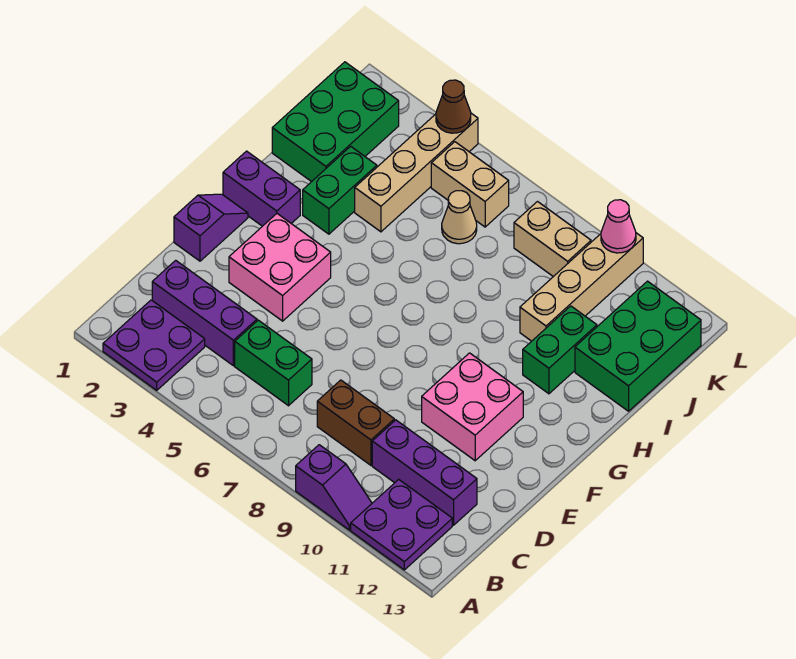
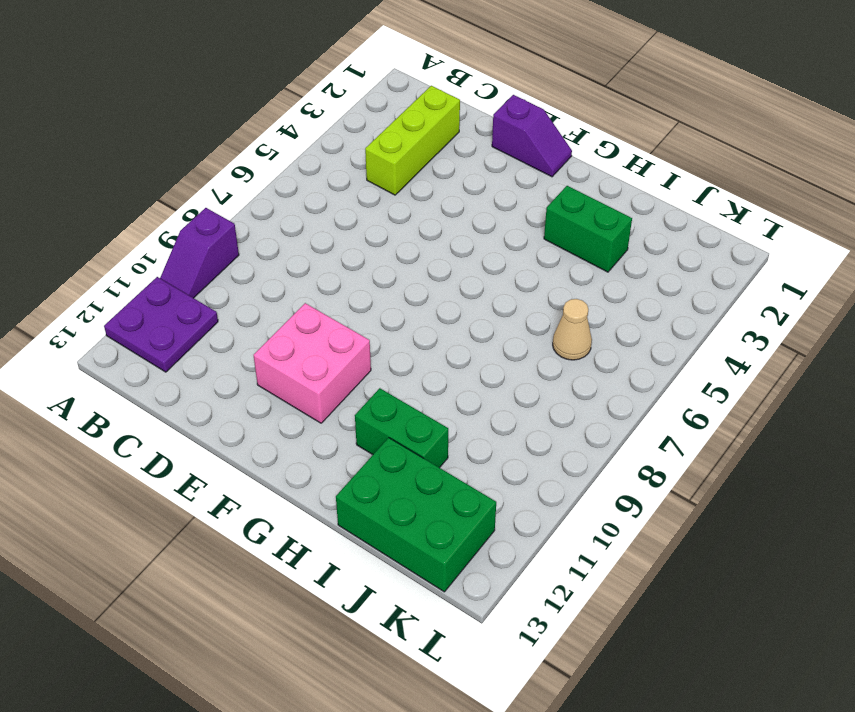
lime 1x3 brick [365,86,460,195] -> purple 1x3 brick [152,260,257,366]
none -> purple 2x2 plate [103,300,205,390]
none -> green 1x2 brick [235,320,312,406]
none -> brown 1x2 brick [317,380,394,465]

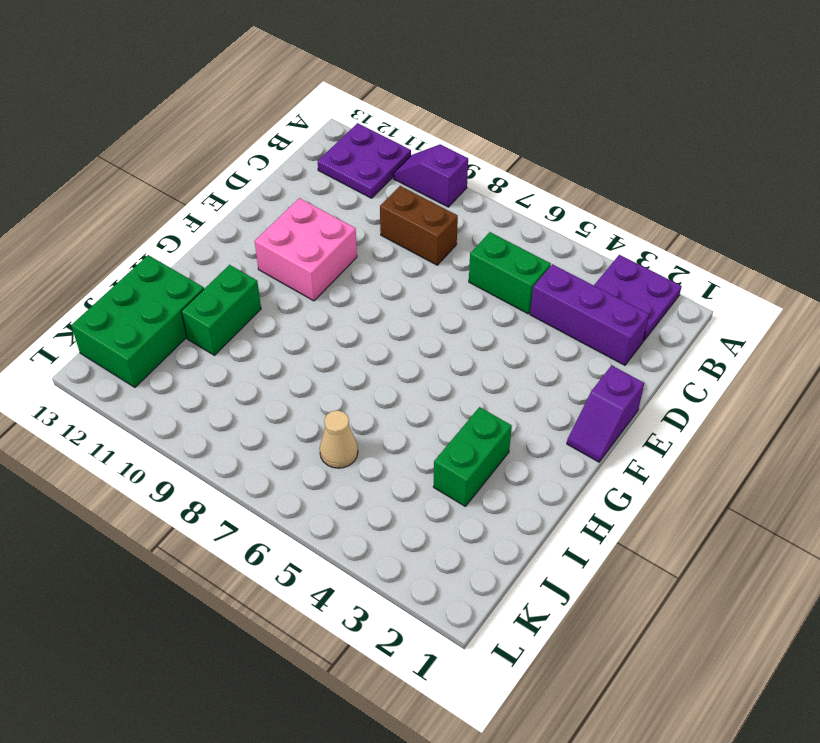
none -> purple 1x3 brick [372,420,477,525]
none -> pink 2x2 brick [229,214,331,321]
none -> purple 1x2 brick [223,151,300,226]

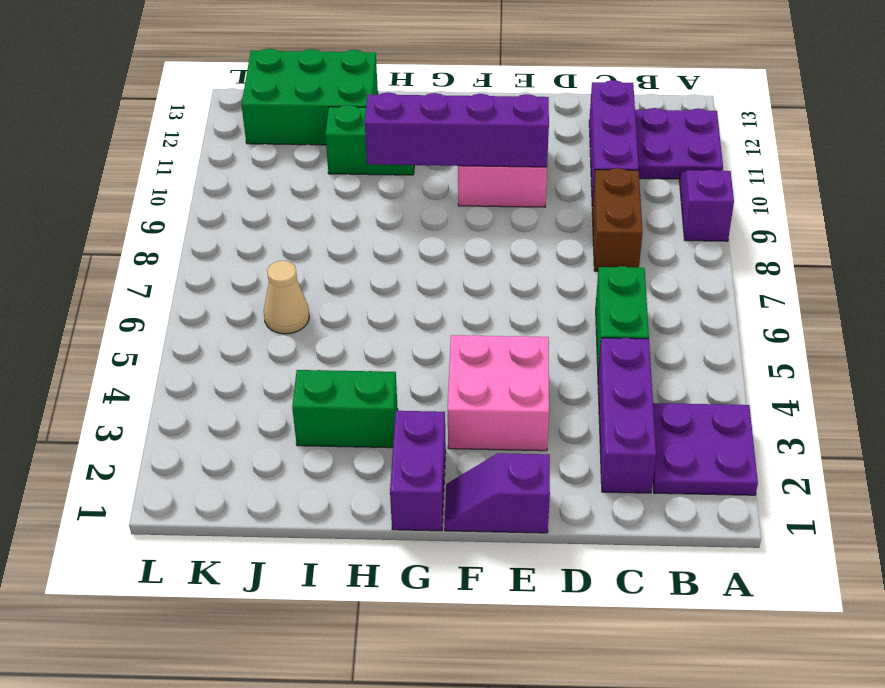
purple 1x4 brick [365,92,549,167] -> none
none -> green 2x3 brick [272,62,399,182]
none -> tan 1x4 brick [355,113,478,232]
none -> tan 1x4 brick [520,233,643,341]

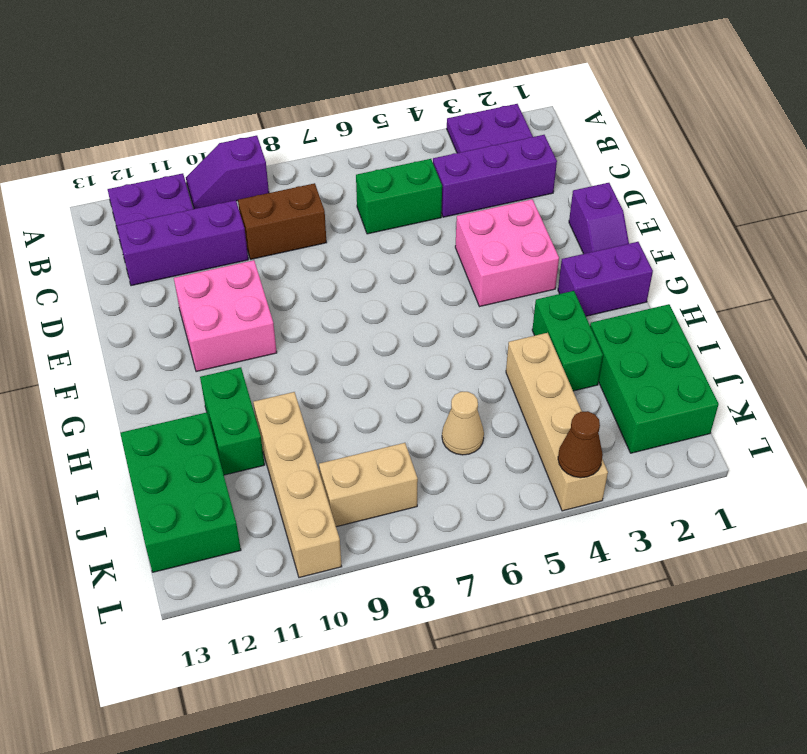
none -> tan 1x2 brick [431,142,509,227]
none -> pink 1x1 cone [601,200,636,253]

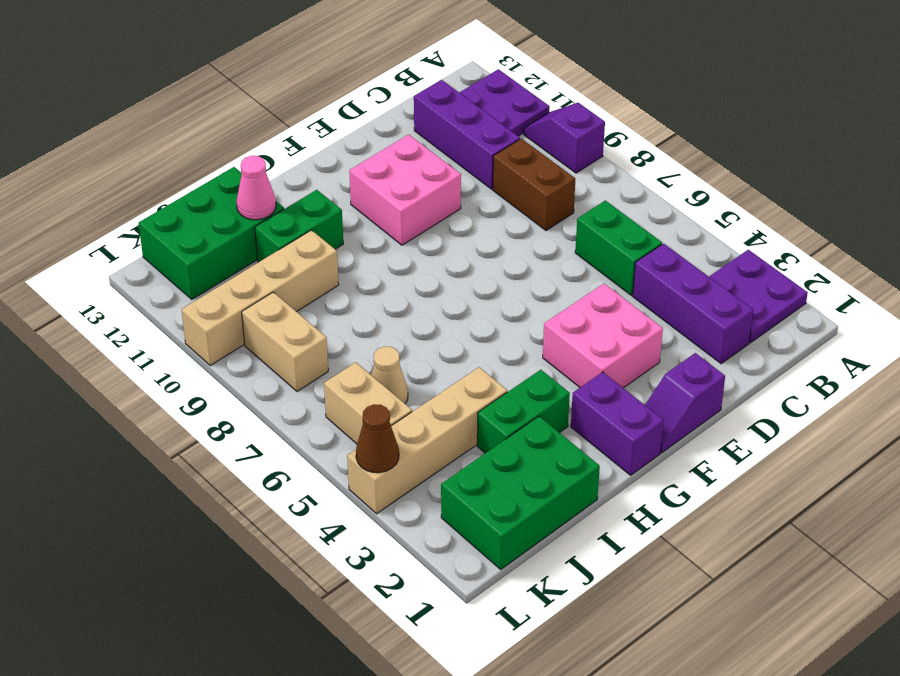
pink 1x1 cone [236,156,276,220] -> pink 1x1 cone moved to [601,200,636,253]

